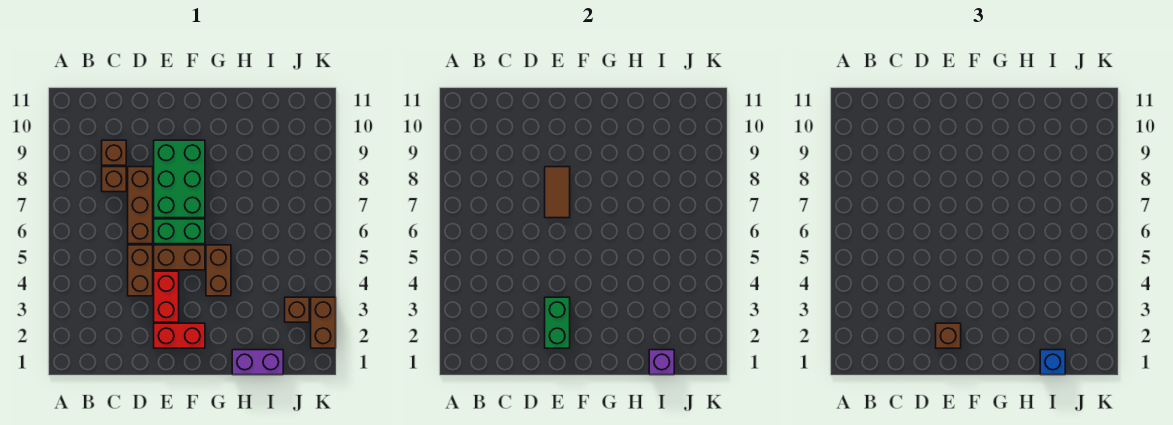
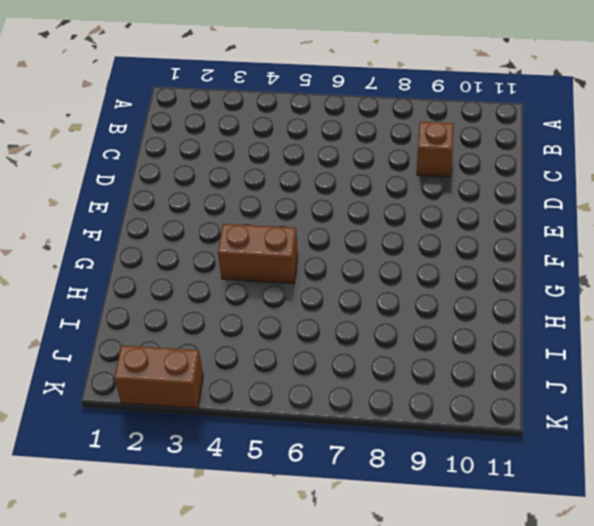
none -> brown 1x1 brick [102,167,126,192]
none -> brown 1x2 brick [128,245,153,296]
none -> brown 1x3 brick [128,167,153,244]

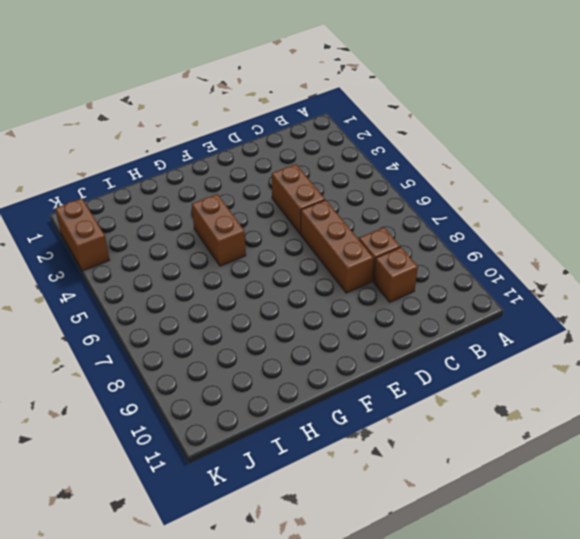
none -> red 1x2 brick [154,323,205,348]
none -> red 1x2 brick [154,271,179,322]
none -> brown 1x2 brick [154,245,205,270]

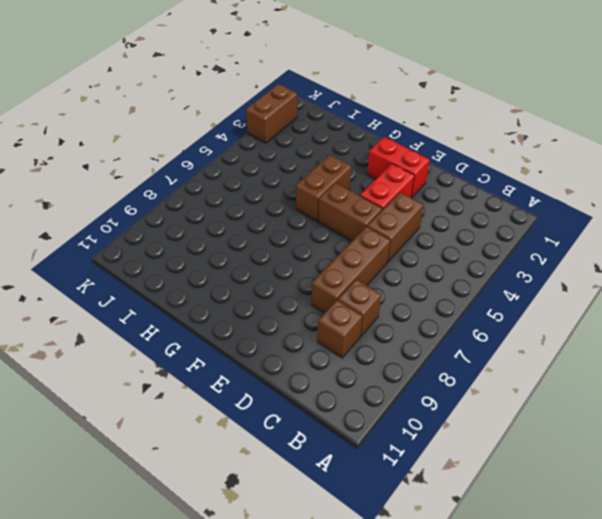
none -> green 1x2 brick [154,219,205,244]
none -> green 2x3 brick [154,140,205,218]
none -> purple 1x2 brick [232,350,283,375]

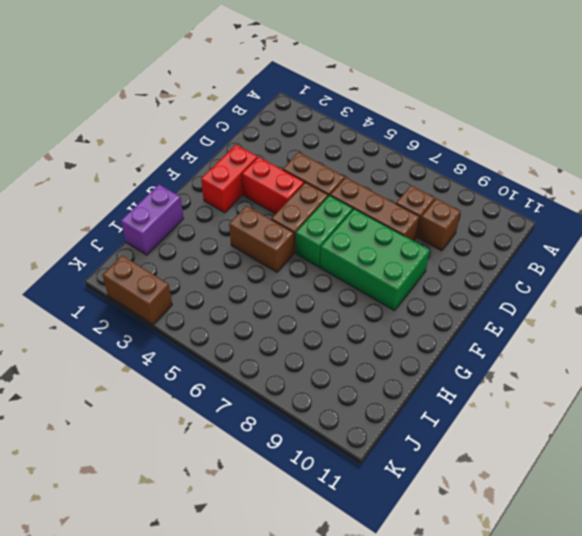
none -> brown 1x1 brick [285,297,309,322]
none -> green 1x2 brick [545,297,570,348]
none -> brown 1x2 tile [545,167,570,218]

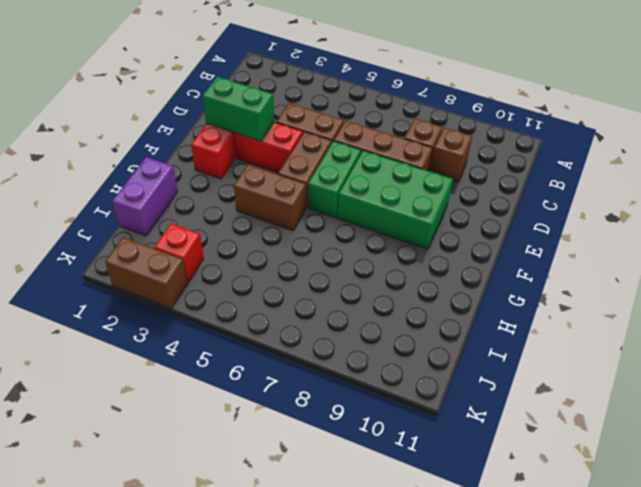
red 1x1 brick [154,223,204,282] -> brown 1x1 brick [285,297,309,322]
none -> brown 1x2 tile [545,167,570,218]
none -> purple 1x1 brick [649,350,674,375]
none -> brown 1x1 brick [936,323,961,348]

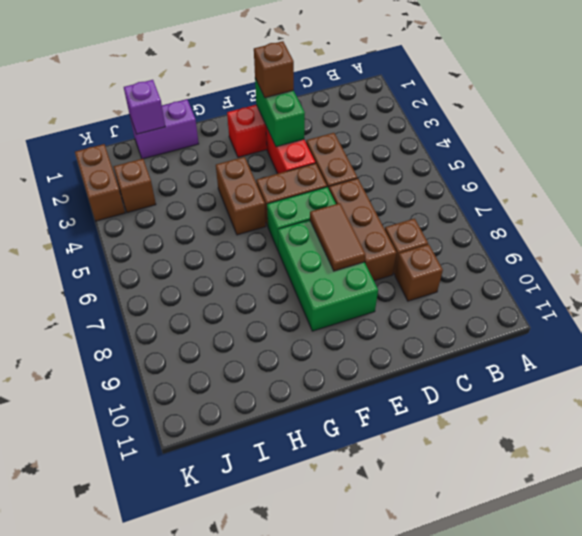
none -> blue 1x1 brick [1040,350,1065,375]

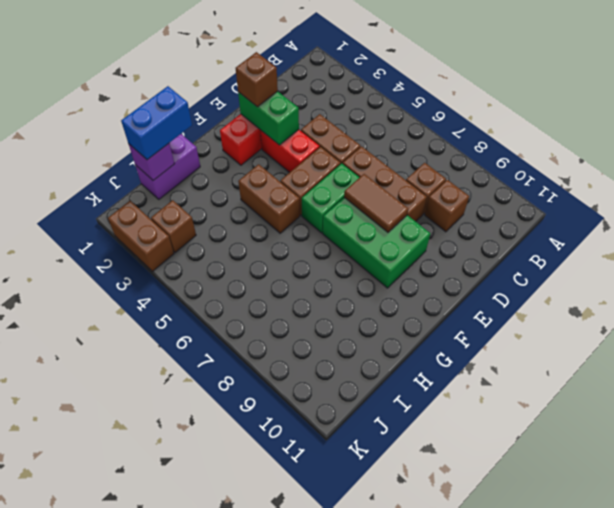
blue 1x2 brick [121,86,192,160] -> blue 1x1 brick [1040,350,1065,375]

